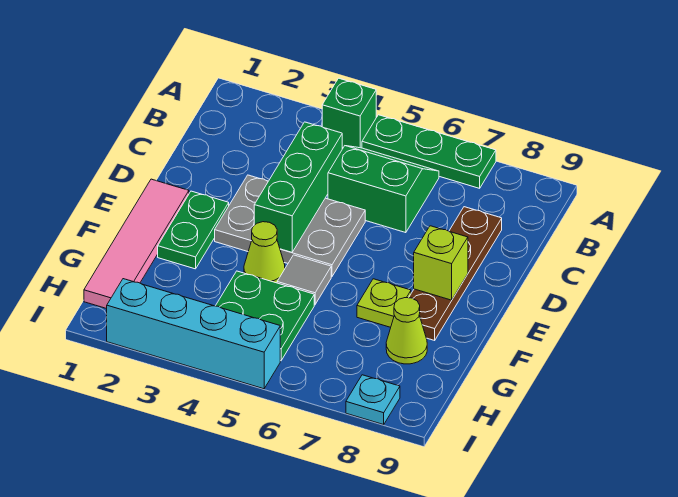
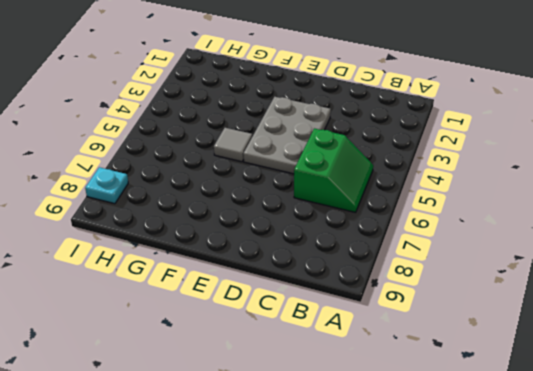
none -> green 1x1 brick [322,78,376,148]
none -> green 1x3 plate [362,115,496,188]
none -> brown 1x4 plate [409,207,502,340]

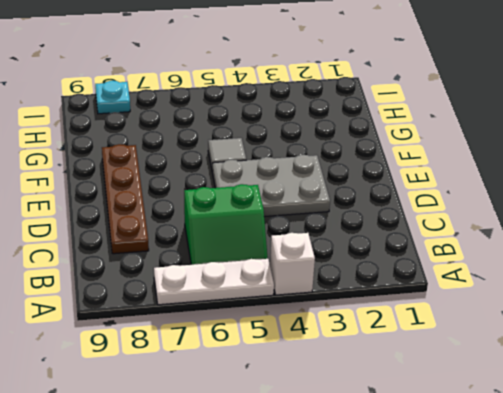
white 1x1 brick [270,233,315,295] -> green 1x1 brick [322,78,376,148]
white 1x3 plate [154,259,274,305] -> green 1x3 plate [362,115,496,188]
none -> pink 1x4 tile [84,179,189,309]
none -> green 1x2 plate [158,191,229,269]
none -> lime 1x1 cone [244,222,285,283]

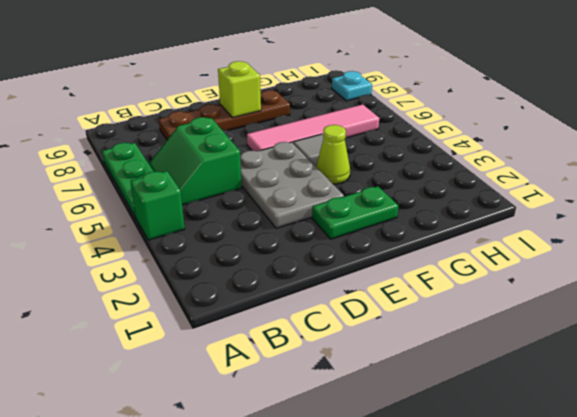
pink 1x4 tile [247,104,379,151] -> pink 1x4 tile moved to [84,179,189,309]
none -> lime 1x1 plate [357,279,411,327]
none -> green 2x2 plate [216,271,314,361]
none -> lime 1x1 cone [386,298,427,364]

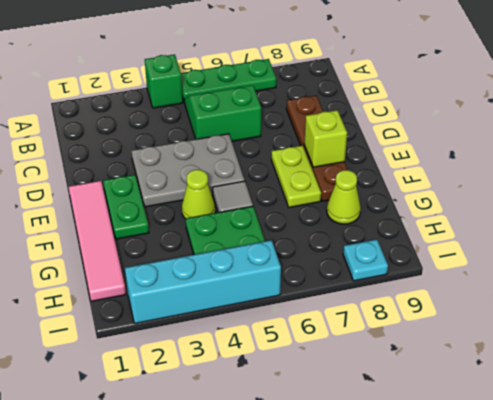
lime 1x2 plate [271,145,321,207] -> lime 1x1 plate [357,279,411,327]
none -> green 1x3 brick [254,122,342,252]

